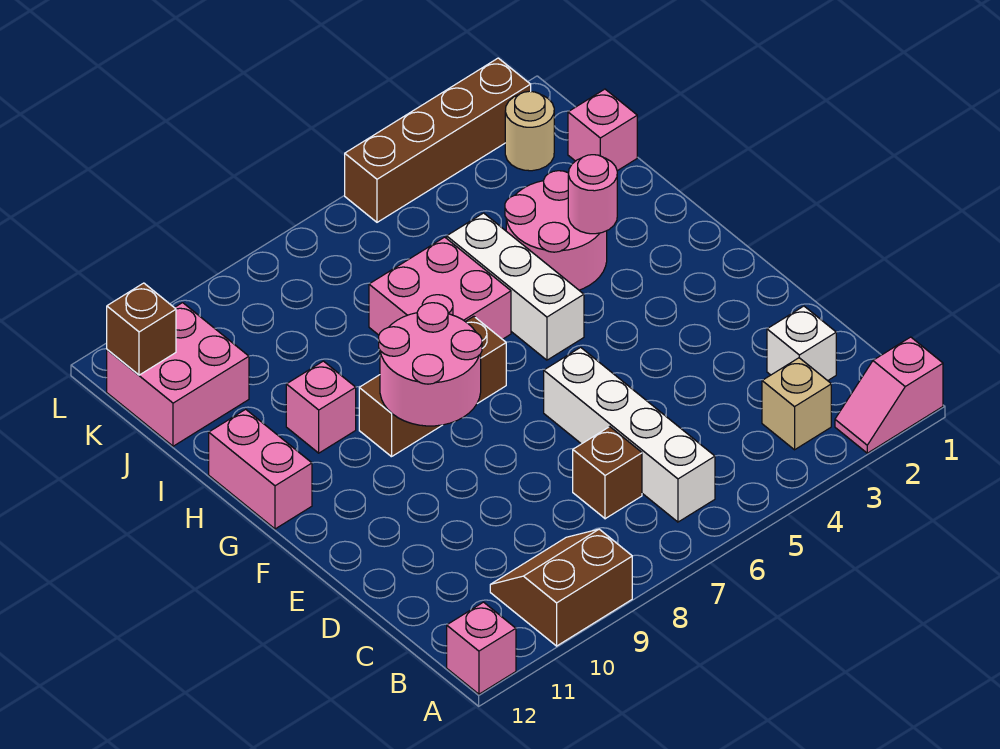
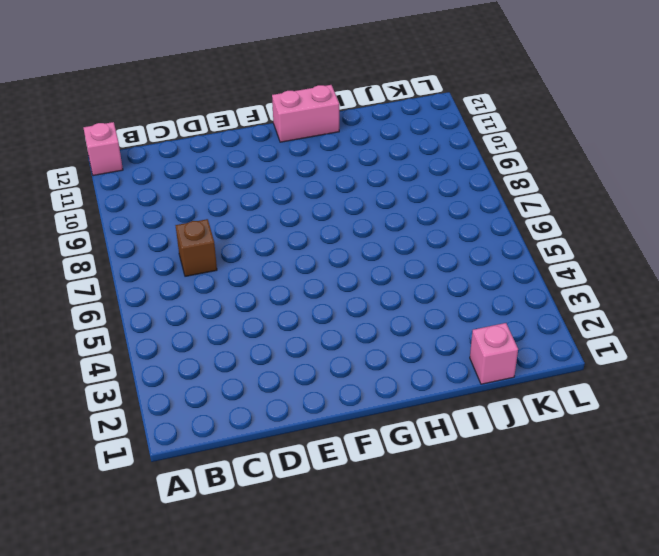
none -> pink 1x2 slope [835,337,943,453]
none -> brown 2x2 slope [490,529,632,646]
none -> tan 1x1 brick [762,358,831,450]

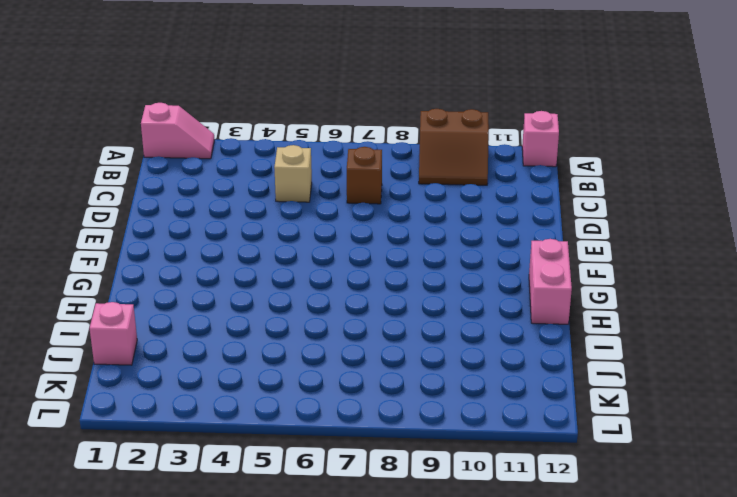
tan 1x1 brick [274,145,312,202] -> tan 1x1 brick moved to [762,358,831,450]
none -> white 1x4 brick [544,347,715,522]
none -> white 1x1 brick [767,306,836,381]
none -> white 1x3 brick [447,213,584,360]

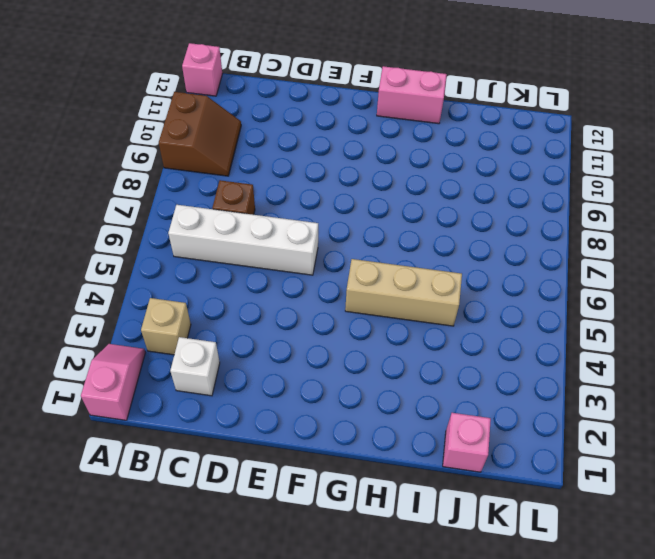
tan 1x3 brick [345,259,462,326] -> white 1x3 brick [447,213,584,360]
none -> brown 1x3 brick [359,316,506,457]
none -> pink 2x2 round brick [505,171,607,290]
none -> pink 2x2 brick [369,237,511,339]

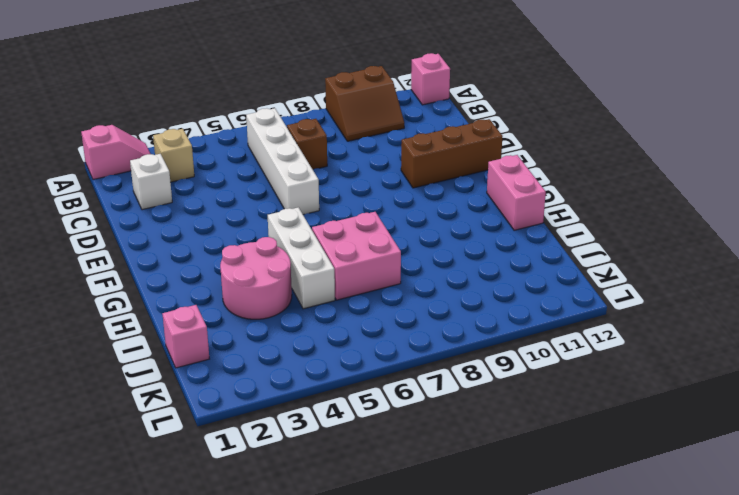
brown 1x3 brick [401,119,503,188] -> brown 1x3 brick moved to [359,316,506,457]
none -> pink 1x1 brick [286,361,356,453]
none -> pink 2x2 brick [107,303,249,446]
none -> tan 1x1 round brick [505,91,554,171]

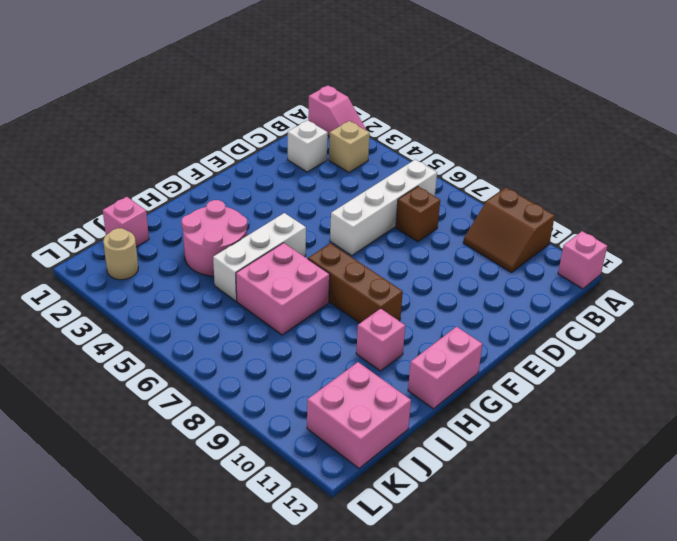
none -> brown 1x4 brick [345,58,531,222]
none -> pink 2x2 round brick [379,303,482,426]
none -> pink 1x1 round brick [568,155,617,234]

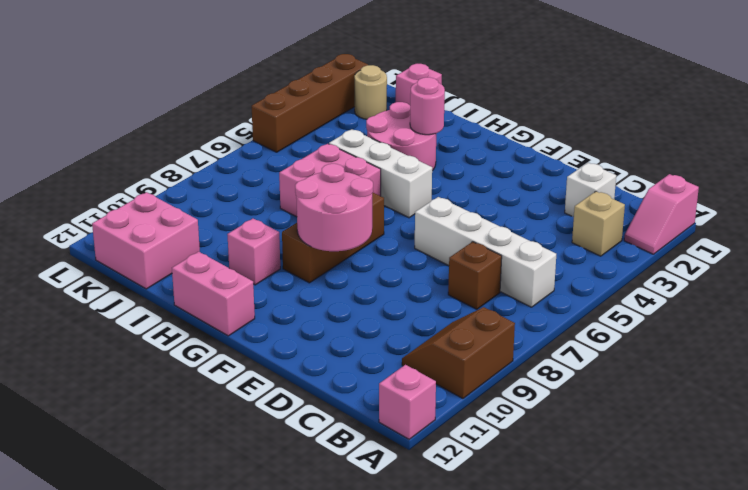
none -> brown 1x1 brick [107,283,176,375]

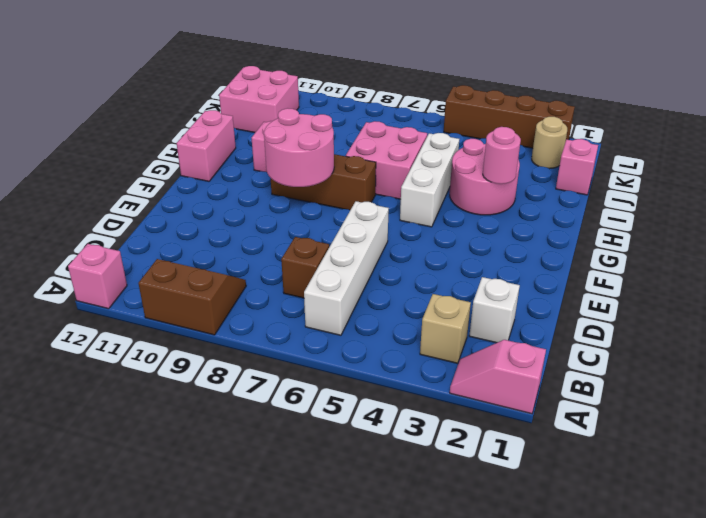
none -> brown 1x1 brick [107,283,176,375]

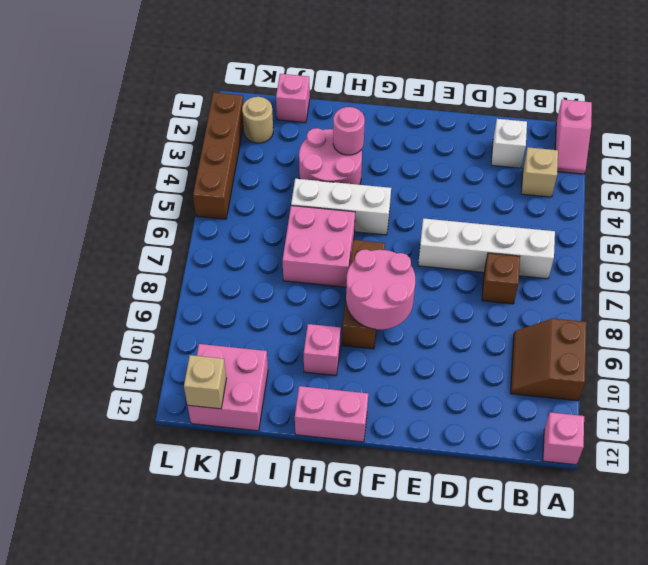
tan 1x1 brick [184,355,227,409] -> brown 1x1 brick [107,283,176,375]

